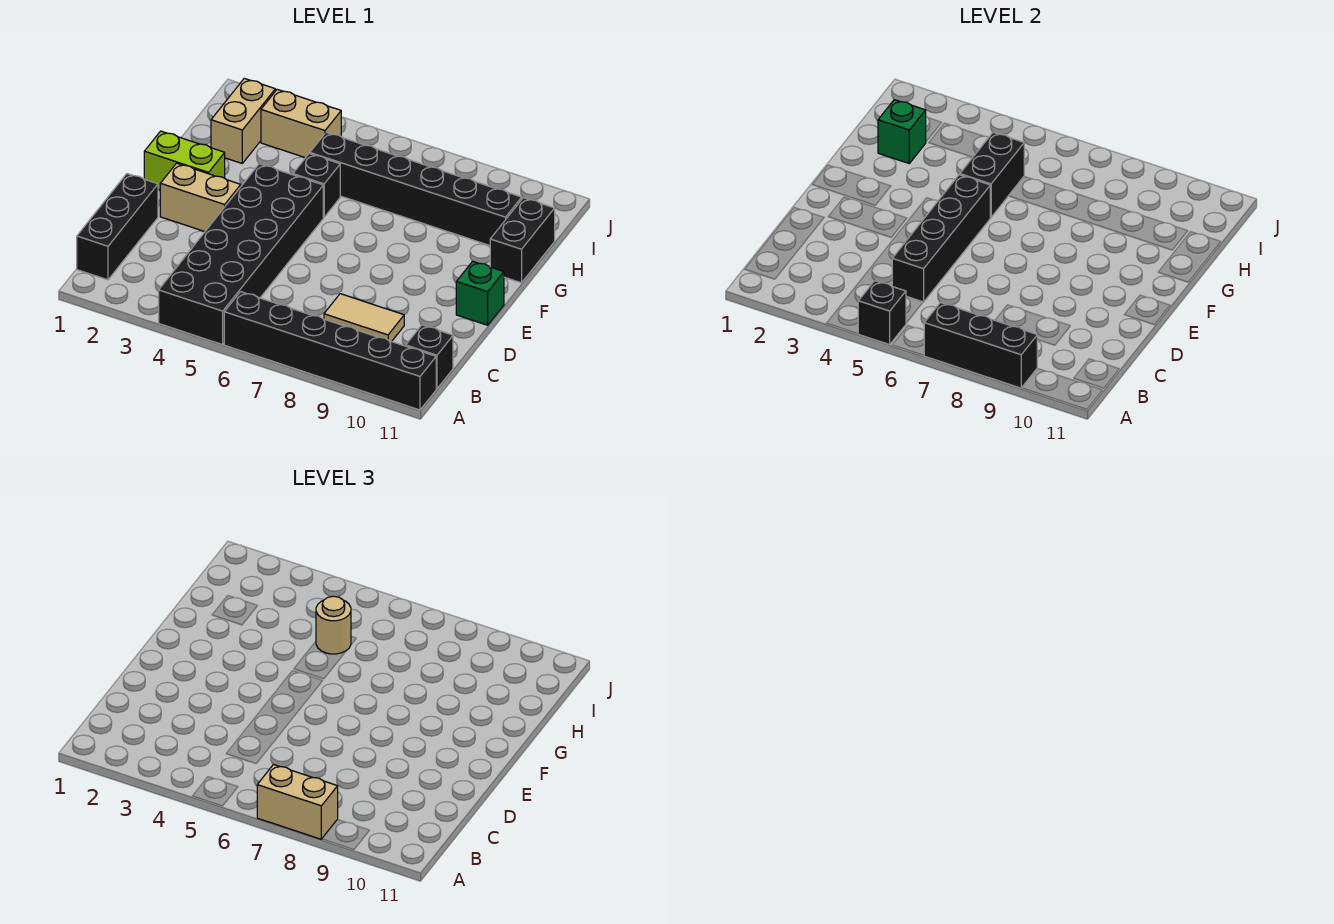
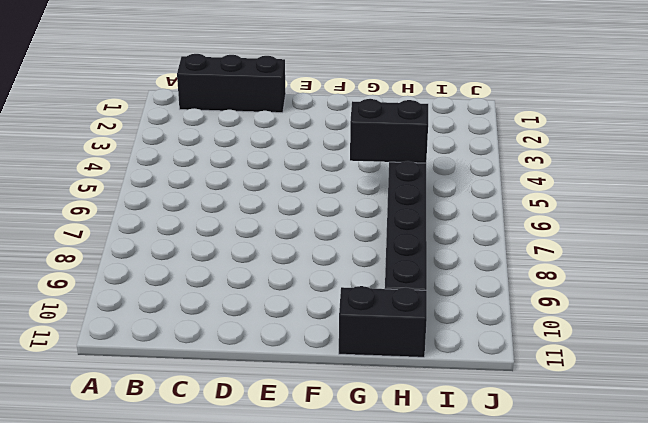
none -> black 2x6 brick [159,164,323,345]
none -> black 1x6 brick [224,292,436,410]
none -> black 1x1 brick [406,325,453,389]

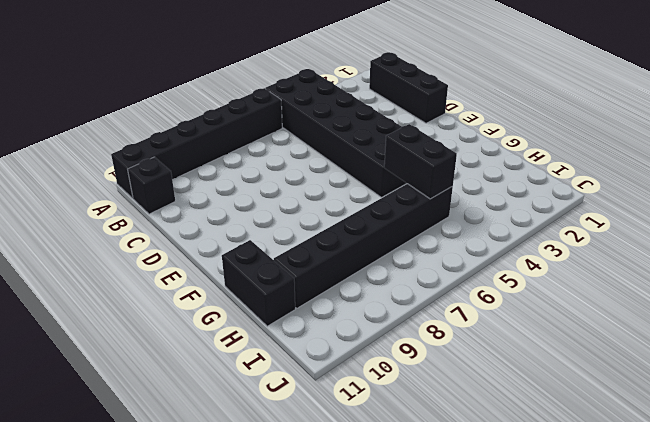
none -> tan 1x2 tile [324,294,404,342]
none -> tan 1x2 brick [160,163,241,232]
none -> green 1x1 brick [456,261,504,325]

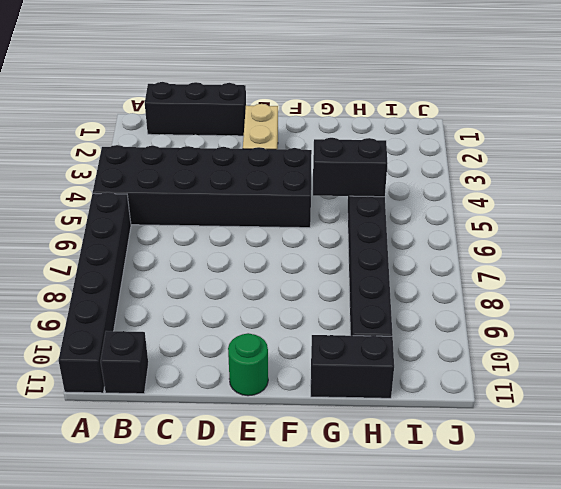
green 1x1 round brick [228,333,268,396] -> green 1x1 brick [456,261,504,325]
none -> tan 1x2 tile [324,294,404,342]
none -> lime 1x2 brick [144,131,225,190]
none -> black 1x1 brick [293,153,340,217]

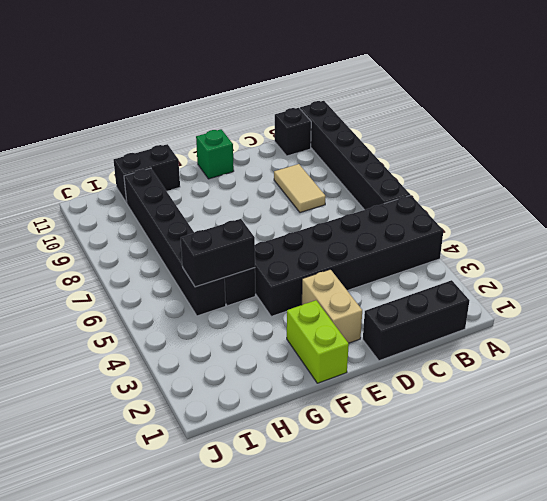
none -> tan 1x2 brick [211,78,275,163]
none -> tan 1x2 brick [261,89,341,158]
none -> black 1x1 brick [858,281,906,345]

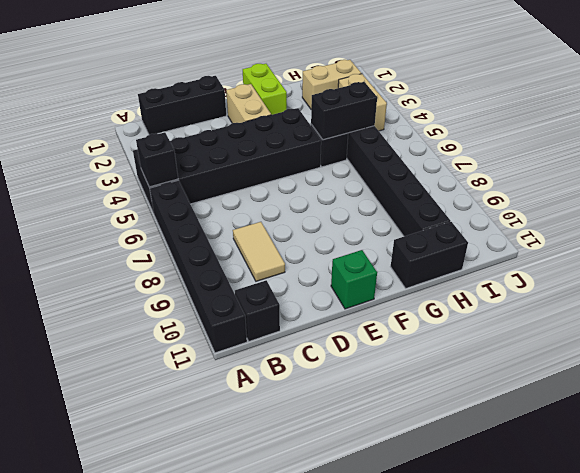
none -> black 1x3 brick [924,302,1037,388]
none -> black 1x4 brick [892,175,990,302]
none -> green 1x1 brick [878,100,926,163]

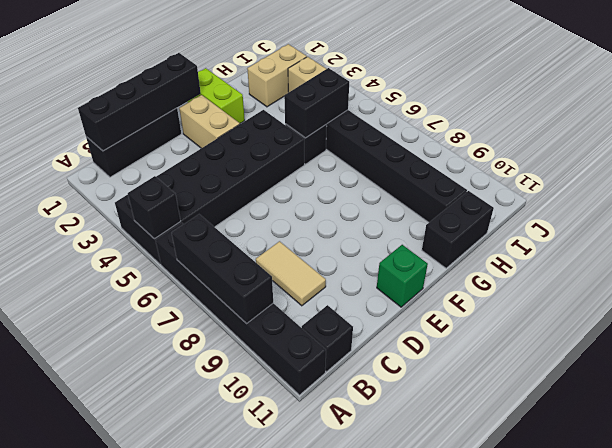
black 1x4 brick [78,53,201,151] -> black 1x4 brick moved to [892,175,990,302]
none -> green 1x1 brick [878,100,926,163]
none -> tan 1x2 brick [257,764,338,839]
none -> tan 1x1 round brick [316,596,351,654]

